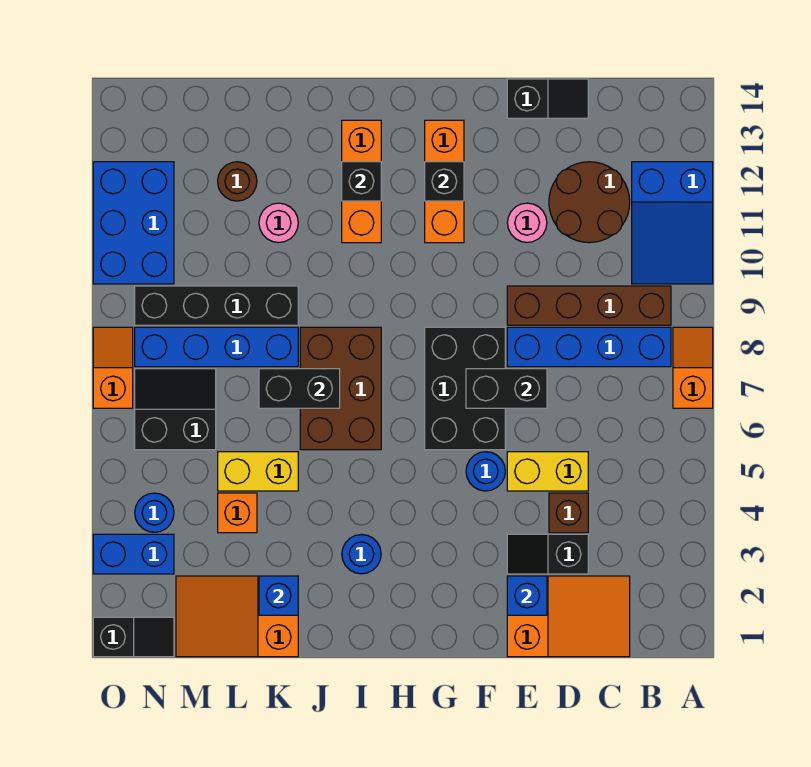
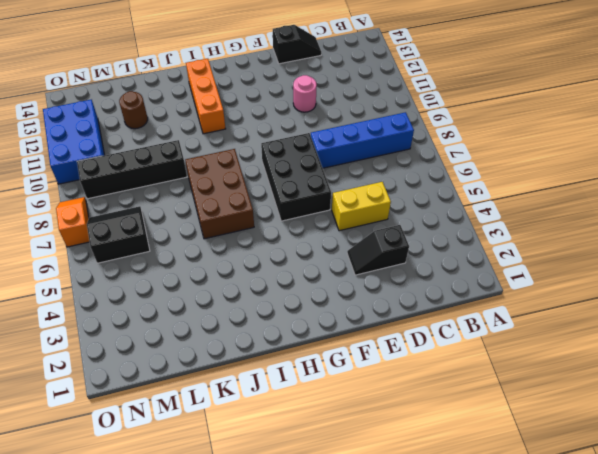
none -> orange 1x2 slope [673,327,713,408]
none -> blue 2x3 slope [632,162,713,284]
none -> brown 1x4 brick [507,286,671,325]
none -> orange 2x3 slope [507,576,630,657]

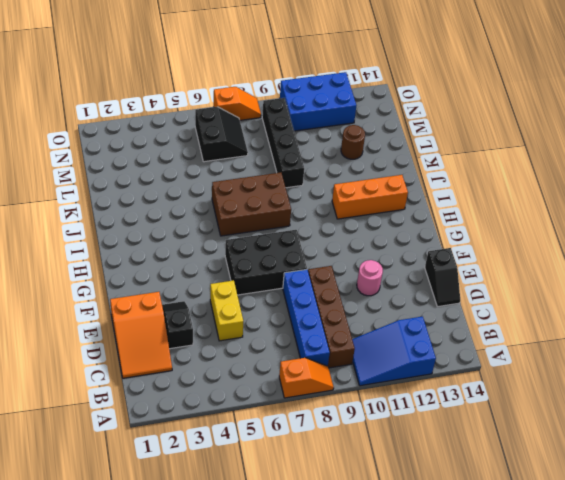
none -> brown 2x2 round brick [549,162,630,243]
none -> brown 1x1 brick [549,493,588,533]
none -> blue 1x1 round brick [466,452,505,491]
none -> orange 1x3 brick [425,120,464,243]

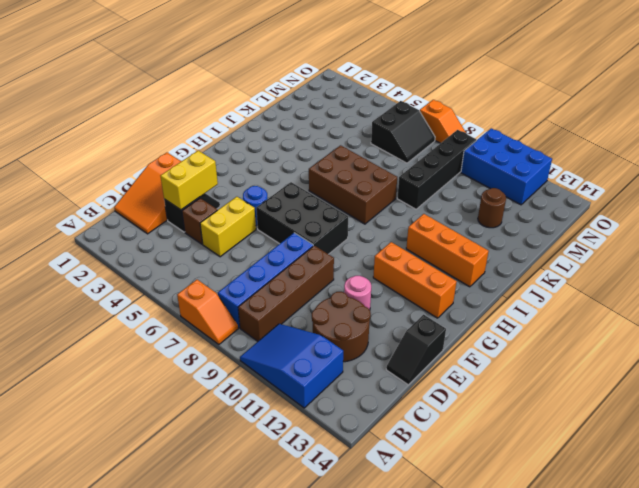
yellow 1x2 brick [161,151,218,210] -> yellow 1x2 brick moved to [218,452,298,491]
none -> blue 1x1 round brick [342,535,381,574]
none -> orange 2x3 slope [176,576,298,657]
none -> blue 1x4 brick [135,327,298,367]
none -> pink 1x1 round brick [259,203,298,243]

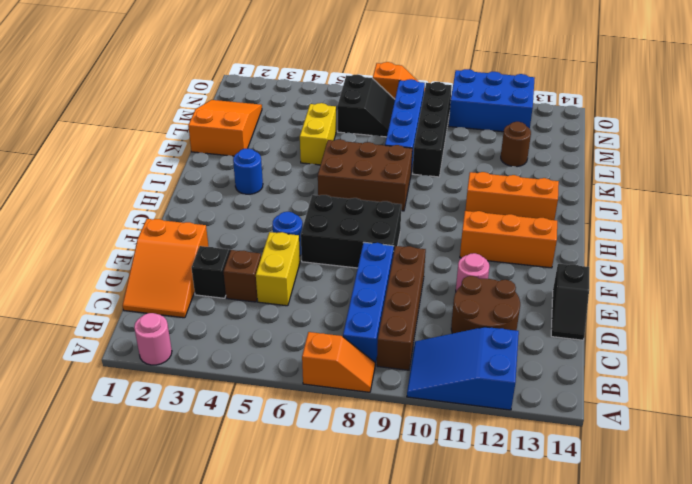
pink 1x1 round brick [134,313,172,365] -> pink 1x1 round brick moved to [259,203,298,243]
none -> orange 1x1 brick [218,493,257,533]
none -> black 1x2 slope [93,617,174,657]
none -> blue 1x2 brick [93,534,174,574]
none -> blue 1x1 round brick [135,493,174,532]

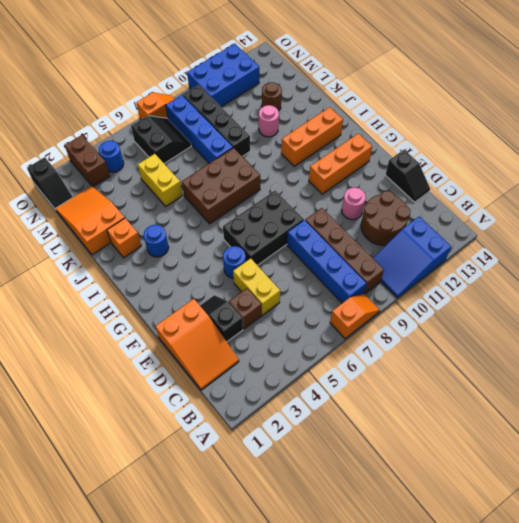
orange 1x1 brick [107,218,141,258] -> orange 1x1 brick moved to [218,493,257,533]
brown 1x2 brick [65,135,110,187] -> blue 1x2 brick [93,534,174,574]
none -> blue 1x1 brick [507,576,547,615]
none -> black 1x2 brick [466,369,547,408]
none -> black 1x1 brick [425,162,464,201]
none -> black 1x1 brick [342,162,381,201]

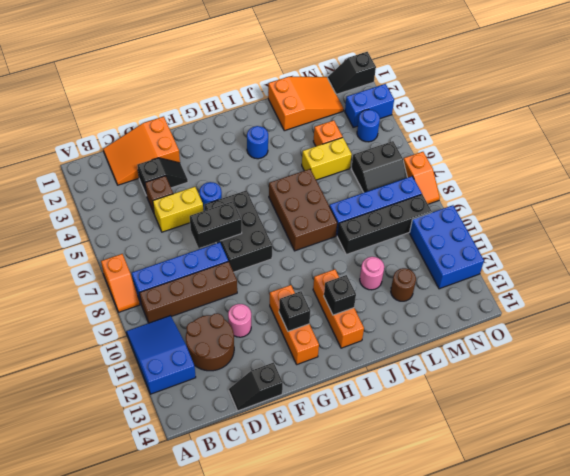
none -> blue 1x1 brick [507,576,547,615]
none -> black 1x2 brick [259,369,340,408]
none -> blue 1x1 brick [259,576,298,615]

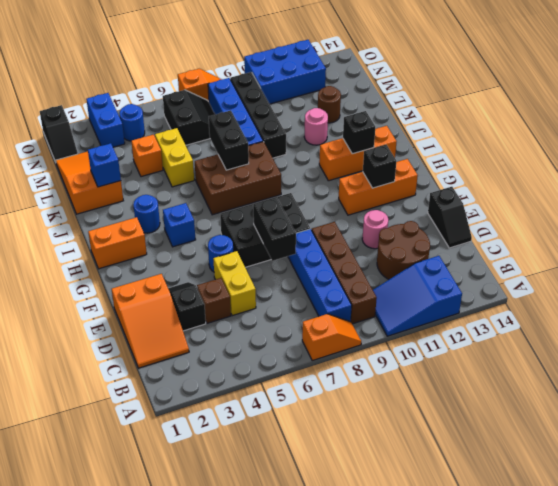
orange 1x2 brick [88,217,147,269] -> none
blue 1x1 brick [163,203,196,247] -> blue 1x1 brick moved to [507,576,547,615]

